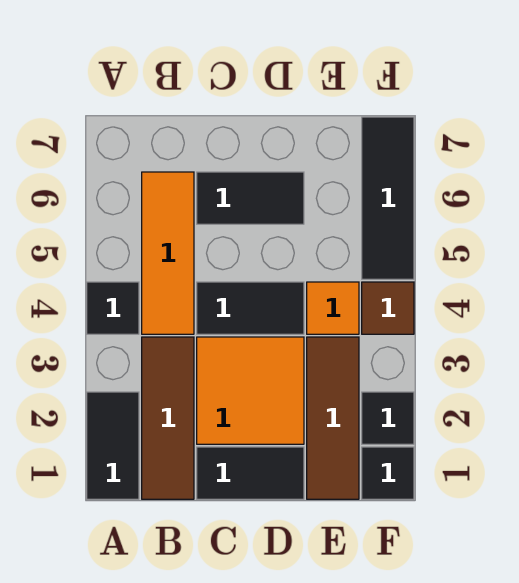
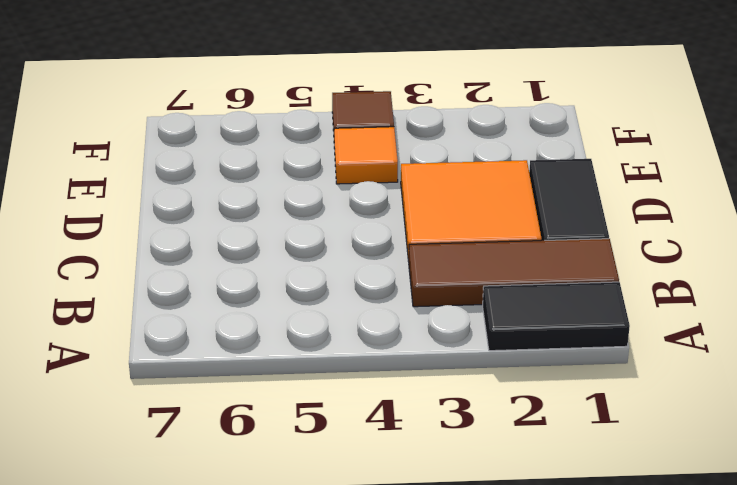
none -> black 1x1 tile [87,282,139,334]
none -> orange 1x3 tile [142,172,194,334]
none -> black 1x2 tile [197,282,304,334]

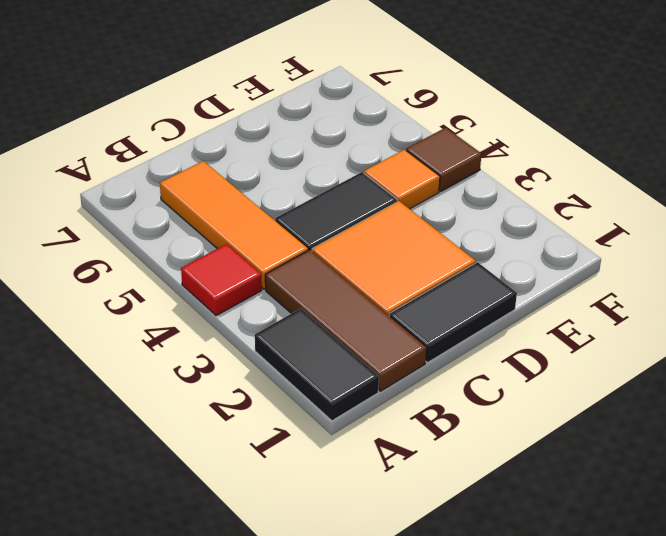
red 1x1 tile [181,244,262,316] -> black 1x1 tile [87,282,139,334]
none -> black 1x2 tile [197,172,304,224]
none -> brown 1x3 tile [307,337,359,499]
none -> black 1x1 tile [362,447,414,499]

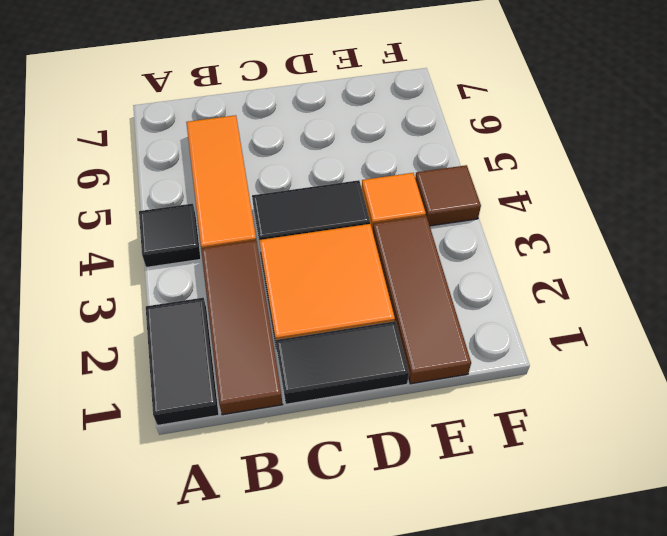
none -> black 1x2 tile [197,172,304,224]
none -> black 1x1 tile [362,447,414,499]
none -> black 1x1 tile [362,392,414,444]

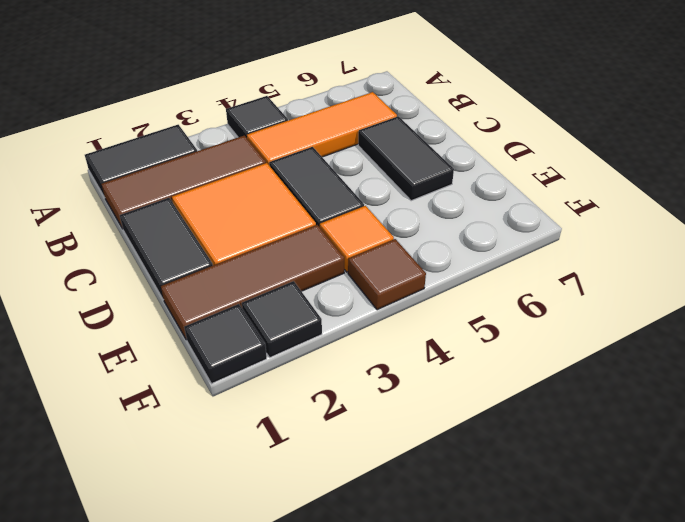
none -> black 1x3 tile [362,117,414,279]

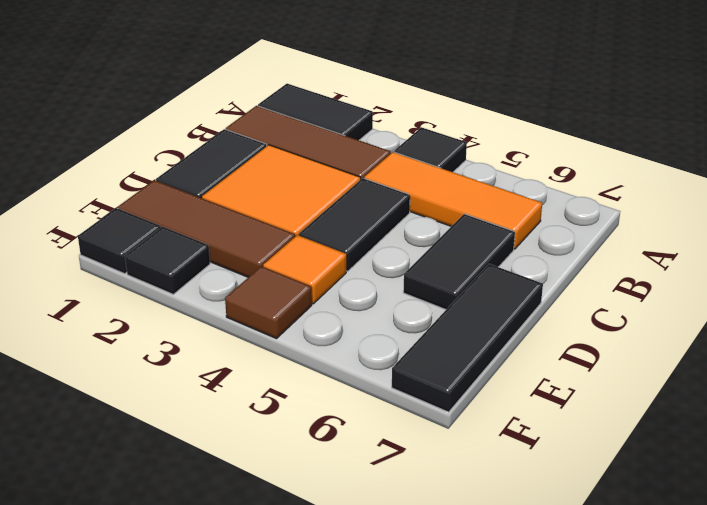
black 1x3 tile [392,264,543,412] -> black 1x3 tile turned to [362,117,414,279]

